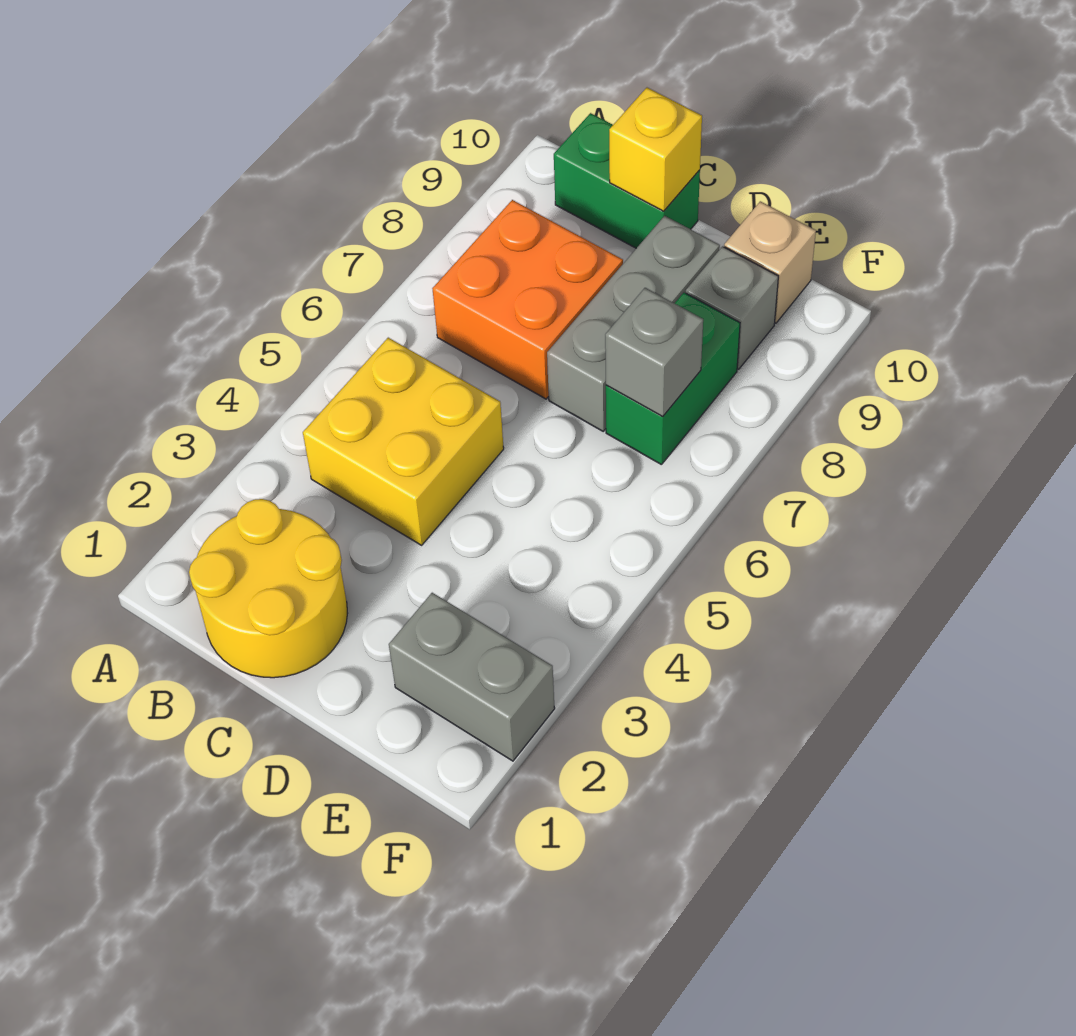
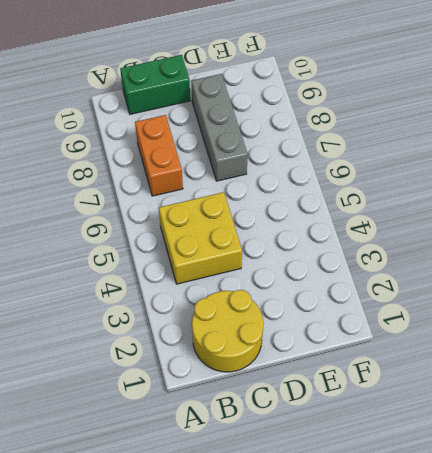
orange 1x2 brick [135,115,183,196] -> orange 2x2 brick [432,200,623,399]
none -> grey 1x2 brick [389,593,555,761]
none -> green 1x2 brick [606,293,740,465]

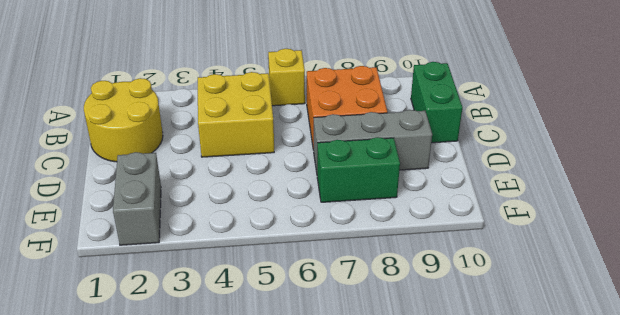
yellow 1x1 brick [268,49,305,106] -> yellow 1x1 brick moved to [609,88,702,211]
none -> grey 1x1 brick [686,246,778,369]
none -> tan 1x1 brick [724,201,816,323]

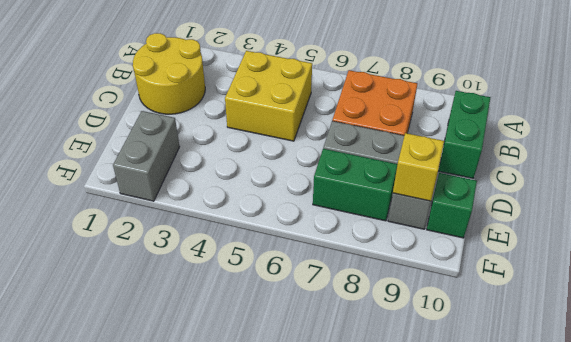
yellow 1x1 brick [393,133,444,201] -> yellow 1x1 brick moved to [609,88,702,211]
green 1x1 brick [427,173,477,238] -> tan 1x1 brick [724,201,816,323]
none -> grey 1x1 brick [605,288,703,416]

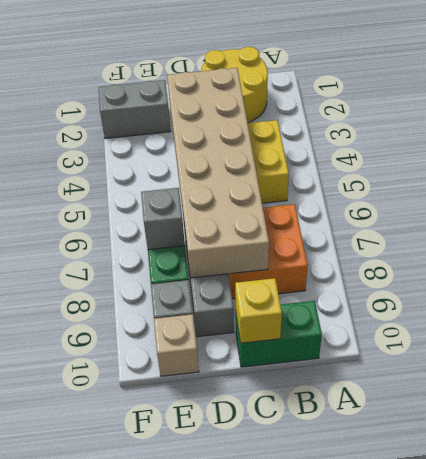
tan 2x6 brick [167,68,269,278] -> none

